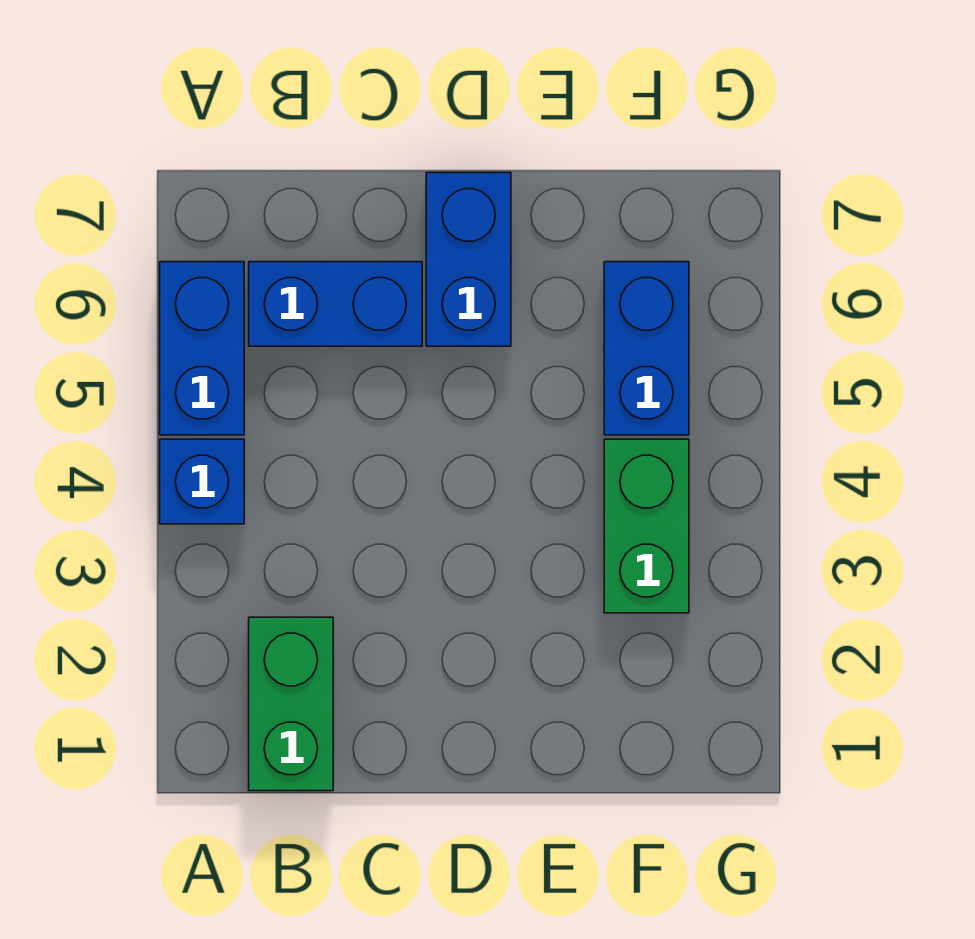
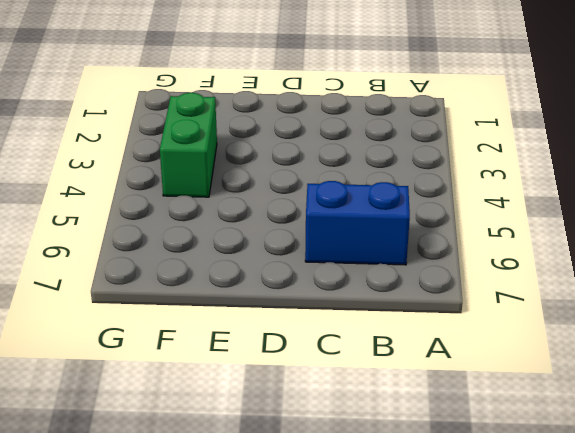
none -> blue 1x1 brick [160,439,244,524]
none -> blue 1x2 brick [160,262,244,435]

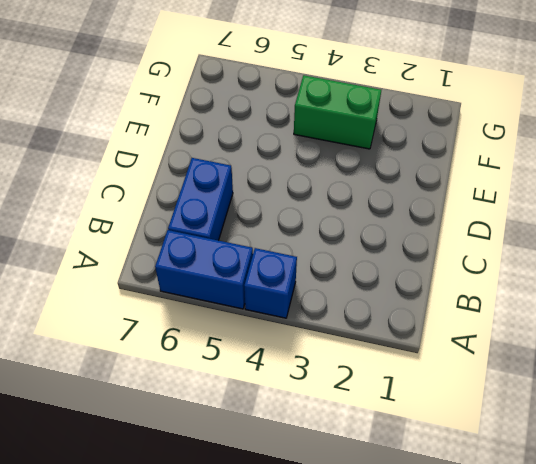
none -> green 1x2 brick [249,617,333,791]
none -> blue 1x2 brick [426,173,511,346]

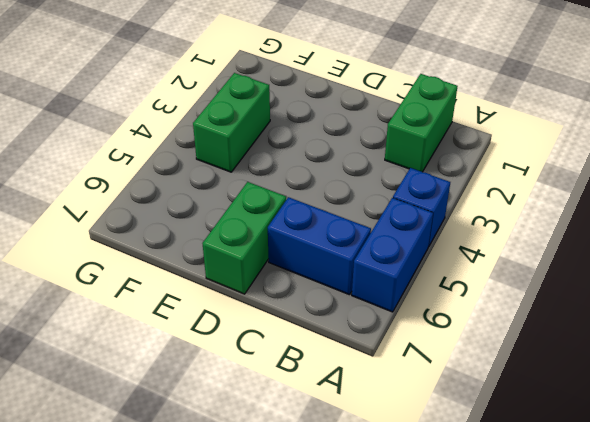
green 1x2 brick [202,182,286,294] -> blue 1x2 brick [426,173,511,346]
none -> blue 1x2 brick [604,262,689,435]

